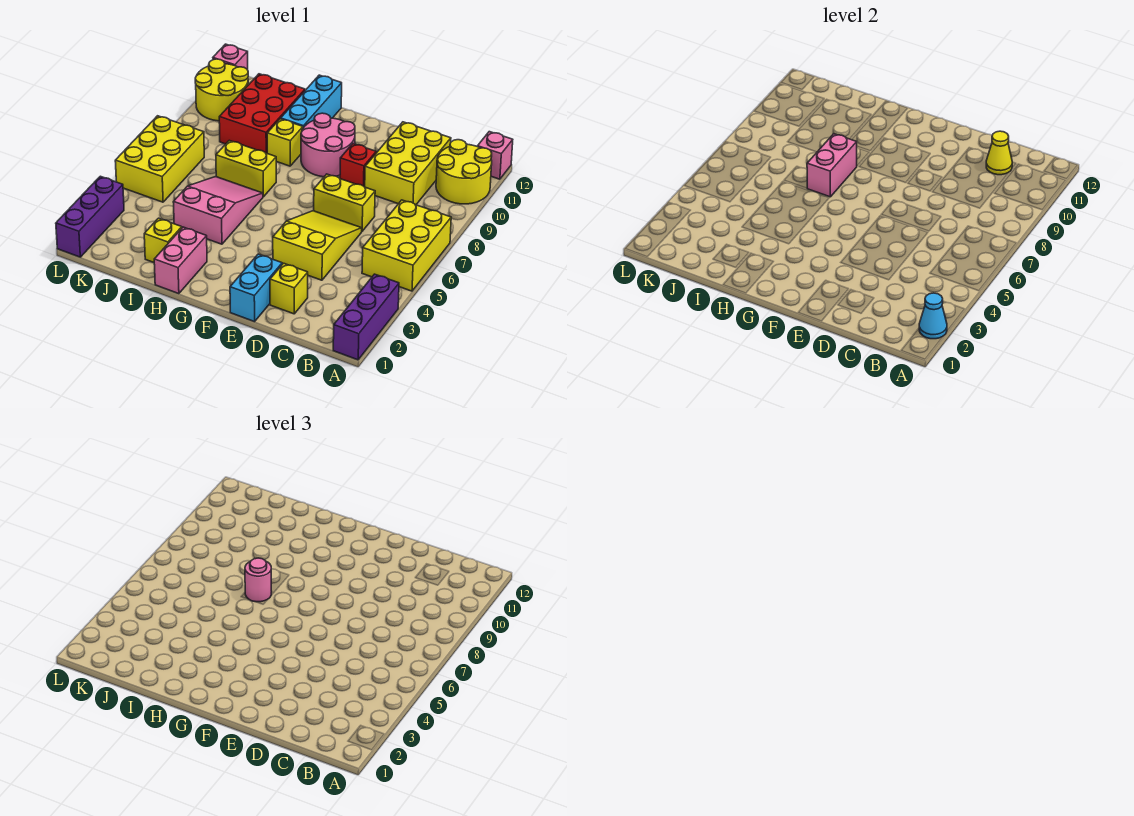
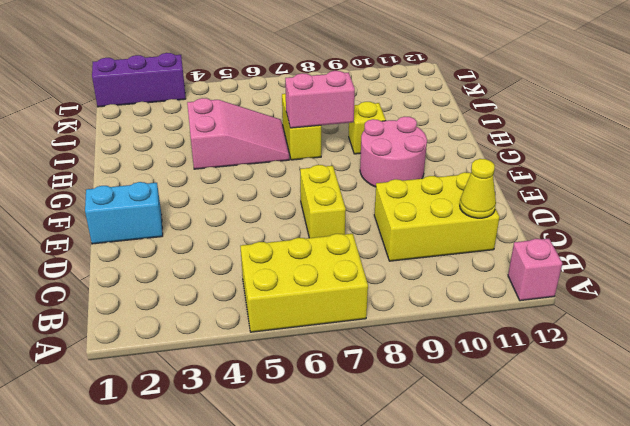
none -> purple 1x3 brick [333,274,399,360]
none -> yellow 2x2 round brick [436,140,492,204]
none -> yellow 1x1 brick [270,263,308,314]

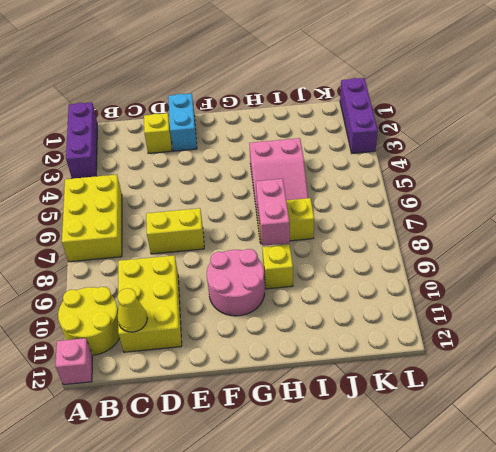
none -> yellow 2x3 slope [273,211,362,280]
none -> red 1x1 brick [340,144,376,187]
none -> pink 1x2 brick [154,227,207,294]

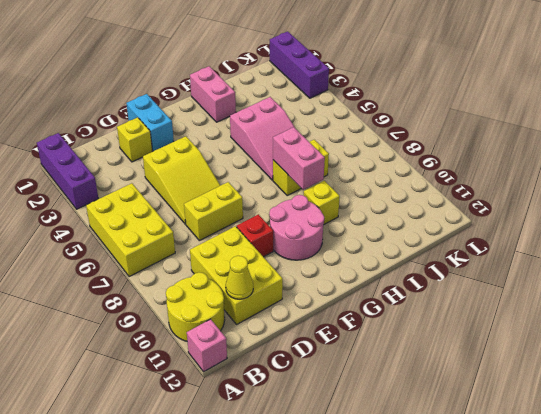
none -> cyan 1x3 brick [281,75,342,128]
none -> yellow 1x1 brick [144,218,182,262]
none -> red 2x3 brick [219,74,305,153]

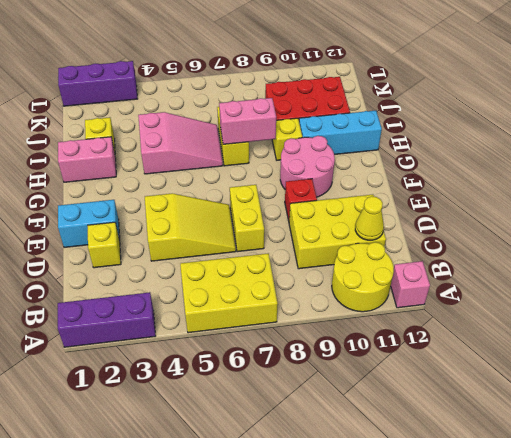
none -> yellow 2x3 brick [115,116,204,202]
none -> yellow 2x2 round brick [195,59,248,121]
none -> pink 1x1 brick [213,44,248,70]

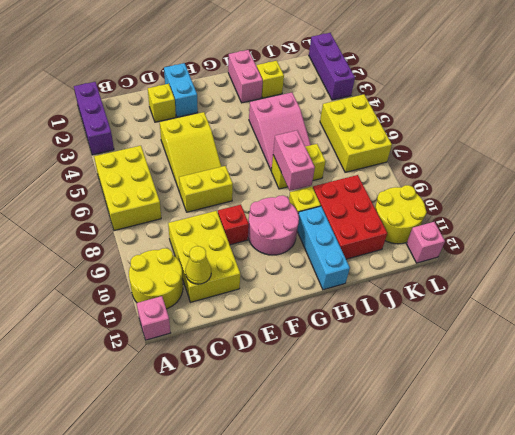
none -> cyan 1x1 cone [919,293,947,339]
none -> pink 1x1 round brick [245,558,272,602]

